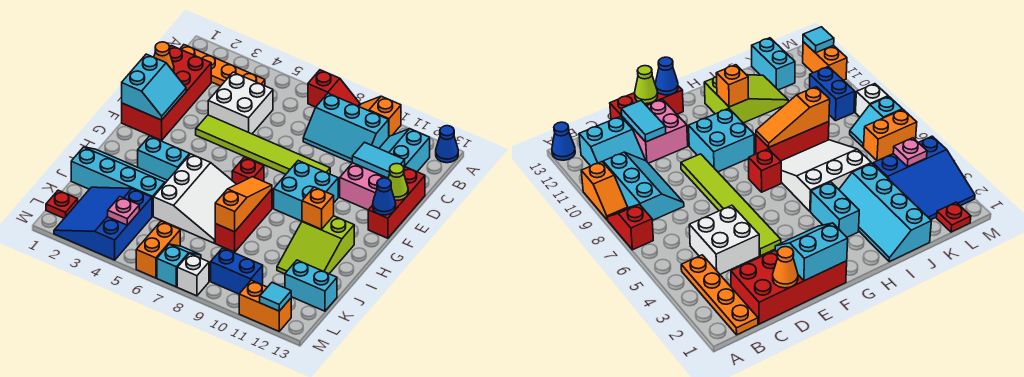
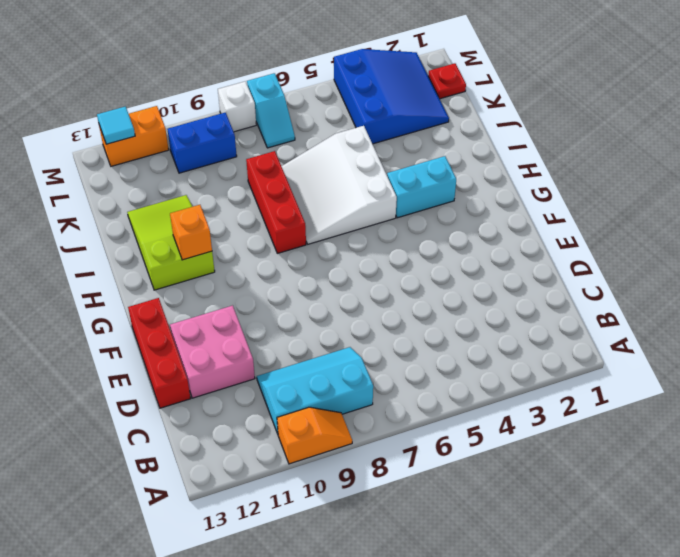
none -> red 1x2 slope [308,70,360,107]
none -> blue 1x1 cone [436,126,458,163]
none -> orange 1x4 plate [180,45,265,86]
none -> cyan 2x2 slope [379,129,430,172]

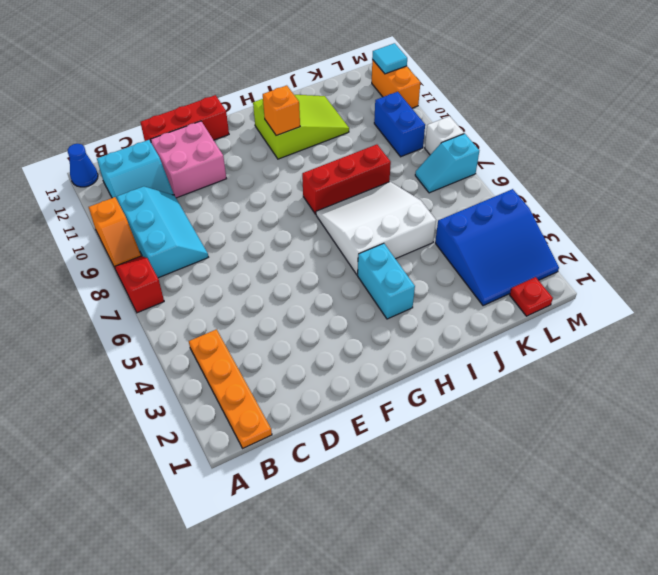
none -> red 2x4 brick [122,45,211,140]
none -> white 2x2 brick [208,72,273,134]
none -> lime 1x6 tile [196,115,330,174]
none -> cyan 2x2 brick [274,161,338,221]

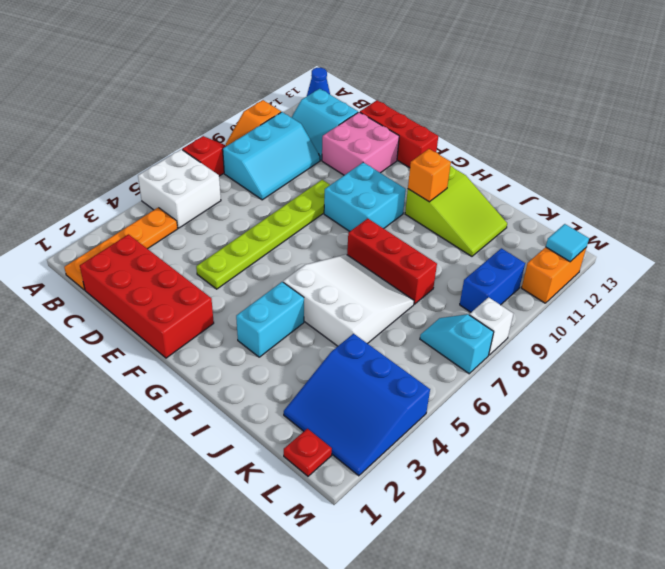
white 2x2 brick [138,149,221,228] -> white 2x2 brick moved to [208,72,273,134]
lime 1x6 plate [196,180,330,289] -> lime 1x6 tile [196,115,330,174]
none -> red 1x1 brick [232,157,264,184]
none -> cyan 2x4 slope [71,147,168,217]
none -> cyan 1x2 brick [285,260,337,311]
none -> orange 1x2 brick [136,221,180,278]

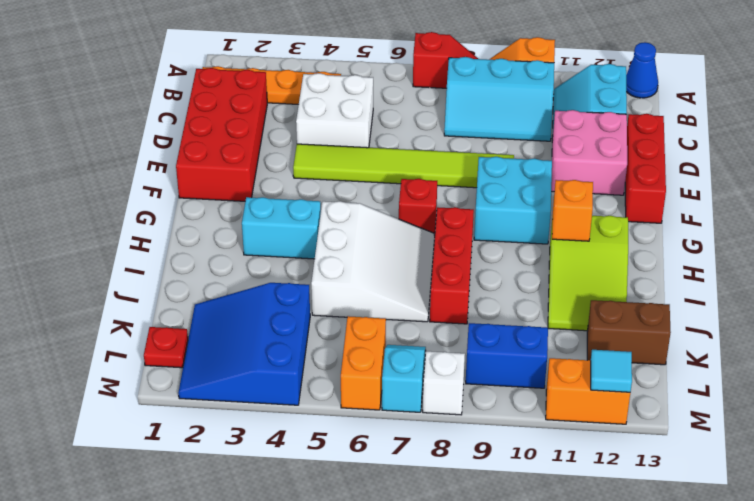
brown 1x2 brick [587,300,671,365] -> cyan 1x2 brick [285,260,337,311]
none -> cyan 2x4 slope [71,147,168,217]
none -> orange 1x1 cone [154,42,174,72]
none -> cyan 1x2 tile [352,142,405,178]
none -> cyan 2x2 slope [122,54,186,120]

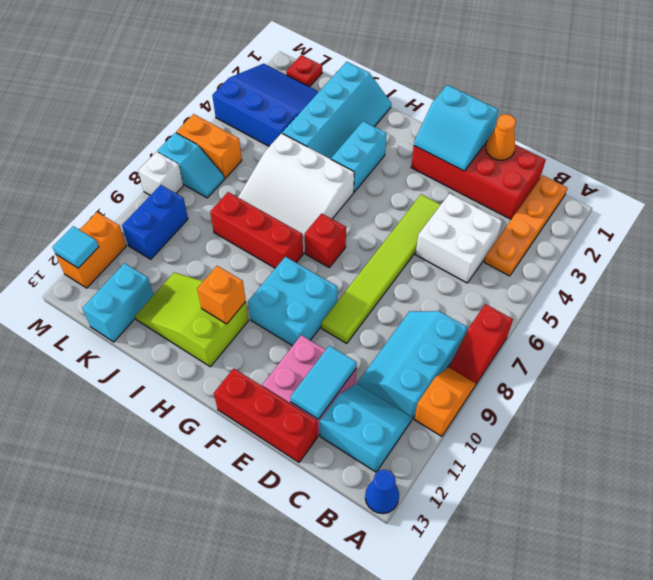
none -> lime 1x1 cone [388,164,408,200]
none -> blue 1x1 cone [373,178,396,215]
none -> orange 1x3 slope [215,177,272,232]
none -> pink 1x1 plate [108,197,139,225]

